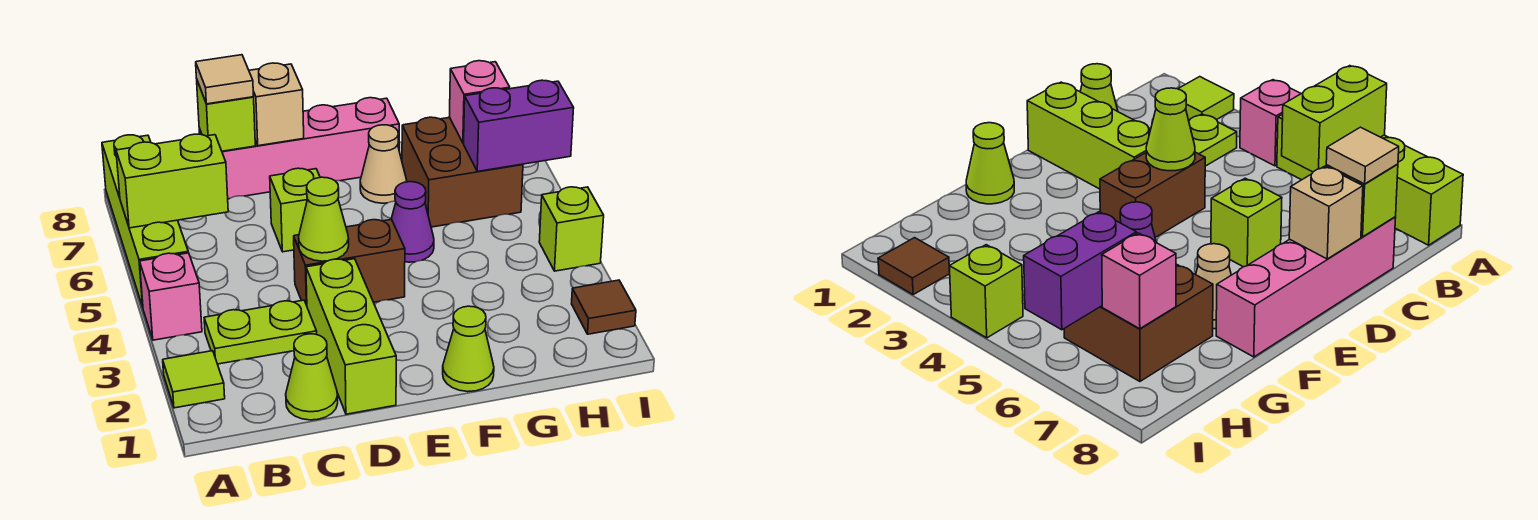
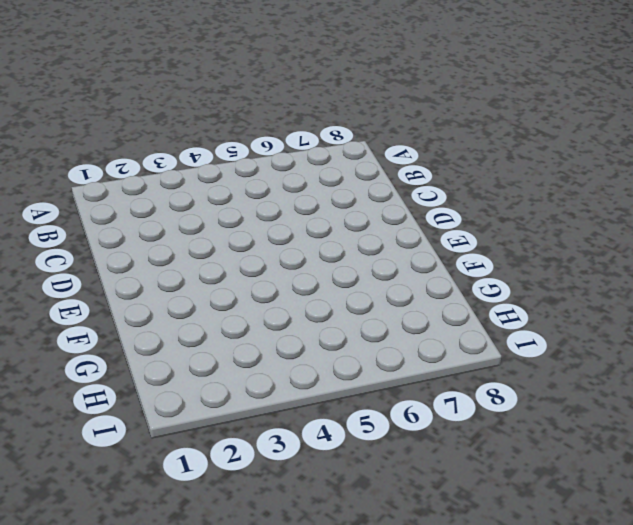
none -> lime 1x1 tile [163,351,225,408]
none -> pink 1x1 brick [140,253,202,340]
none -> lime 1x4 brick [102,135,188,307]

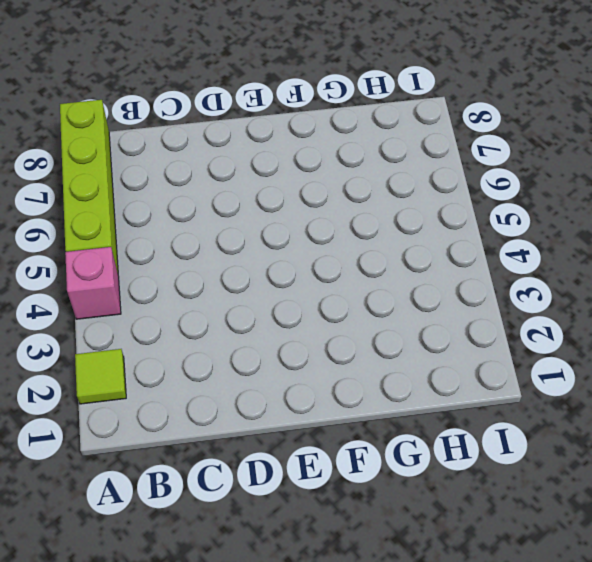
none -> lime 1x2 plate [204,300,317,364]
none -> lime 1x1 cone [286,334,338,420]
none -> pink 1x4 brick [199,98,399,199]

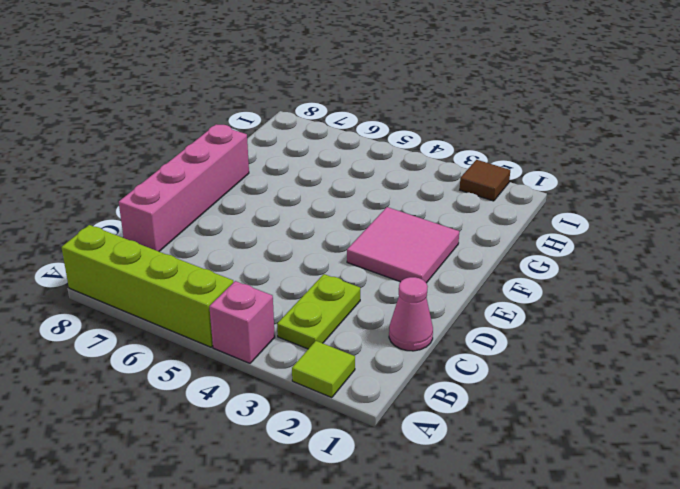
pink 1x1 cone [389,277,433,351] -> lime 1x1 cone [286,334,338,420]
pink 2x2 tile [347,207,459,283] -> none
none -> lime 1x3 brick [306,259,396,414]
none -> brown 1x2 brick [294,219,405,306]
none -> lime 1x1 brick [270,168,320,252]

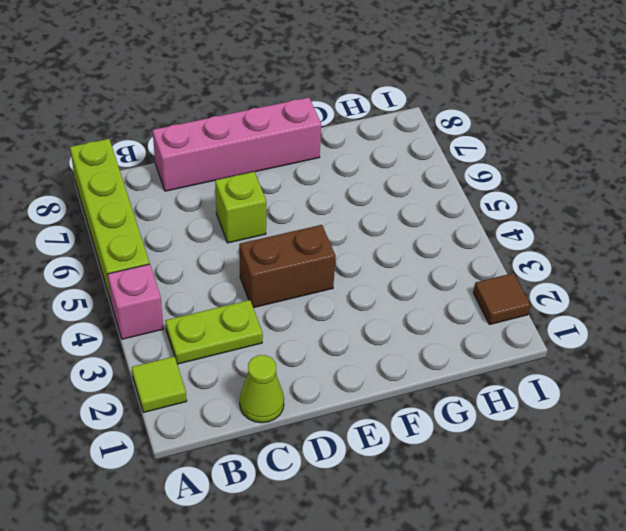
none -> lime 1x3 brick [306,259,396,414]
none -> lime 1x1 cone [443,306,494,392]
none -> purple 1x1 cone [391,182,434,262]

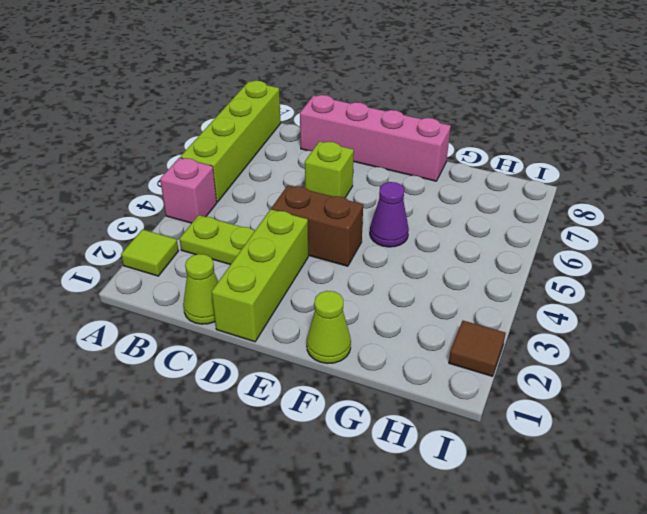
none -> tan 1x1 cone [360,125,407,203]
none -> brown 2x2 brick [402,117,523,227]
none -> lime 1x1 brick [539,187,604,271]

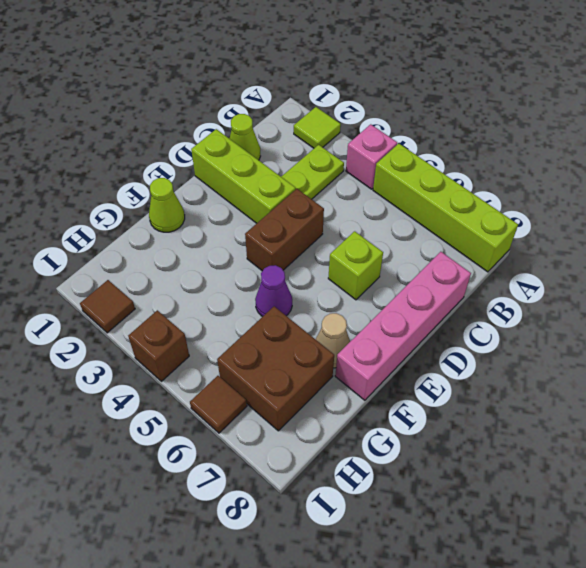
brown 1x1 brick [128,310,189,381] -> lime 1x1 brick [539,187,604,271]
brown 1x1 tile [190,376,247,433] -> none
none -> lime 1x2 brick [116,134,228,228]
none -> lime 1x1 brick [197,81,255,151]
none -> lime 1x1 cone [299,177,349,261]

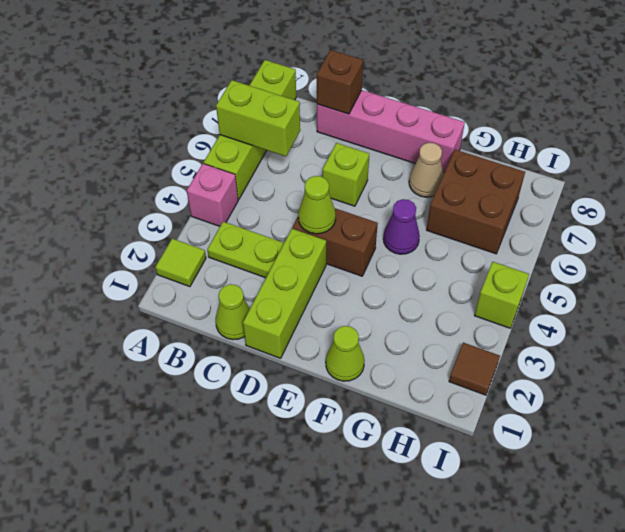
brown 1x1 brick [317,50,363,114] -> lime 1x1 brick [197,81,255,151]
none -> tan 1x1 brick [249,63,304,146]
none -> purple 1x2 brick [464,80,574,171]
none -> pink 1x1 brick [449,61,510,143]

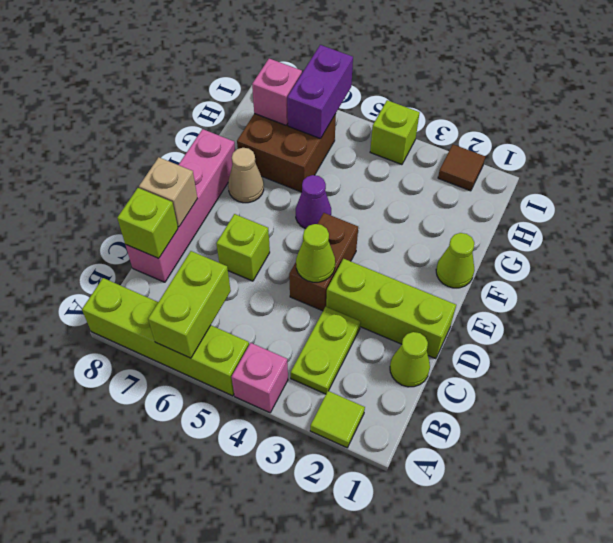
none -> tan 1x1 tile [196,55,254,104]

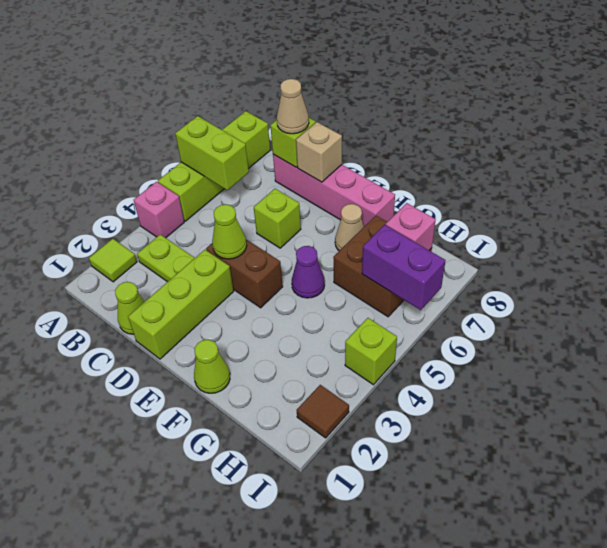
tan 1x1 cone [277,79,309,134] -> tan 1x1 tile [196,55,254,104]

